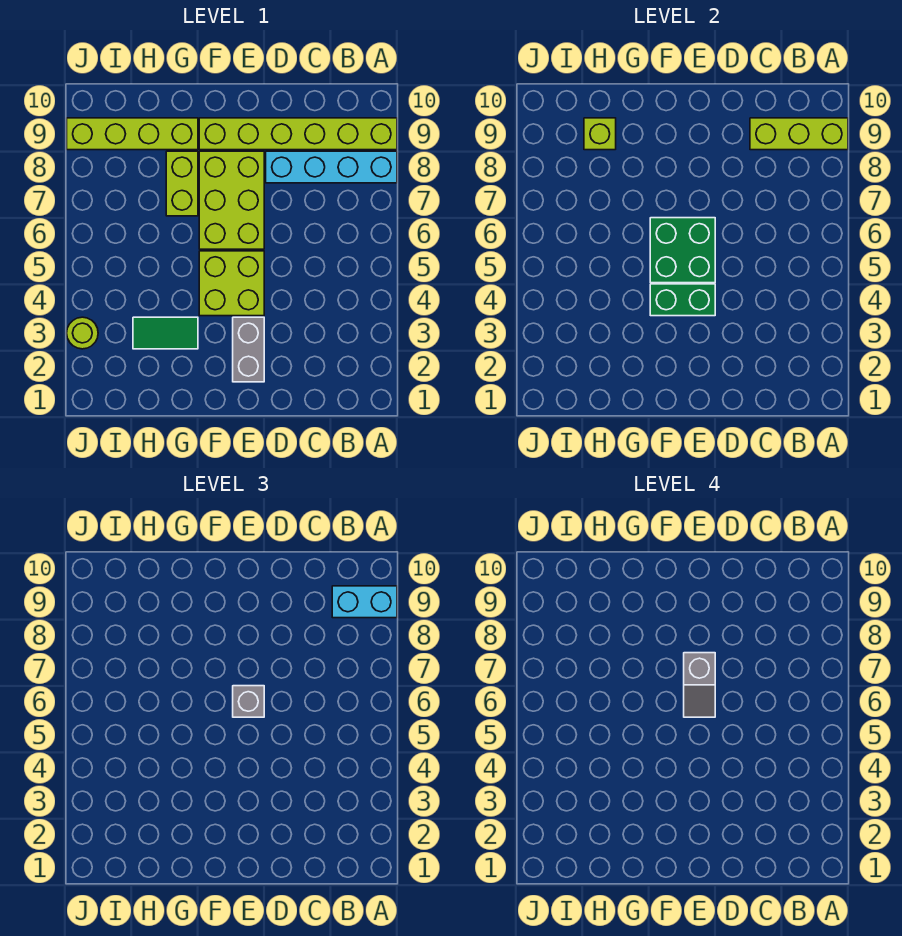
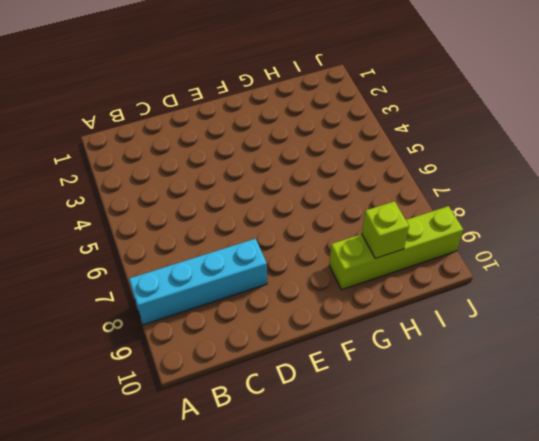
none -> lime 1x6 brick [199,118,397,150]
none -> grey 1x2 brick [233,317,264,382]
none -> lime 2x2 brick [199,251,264,316]

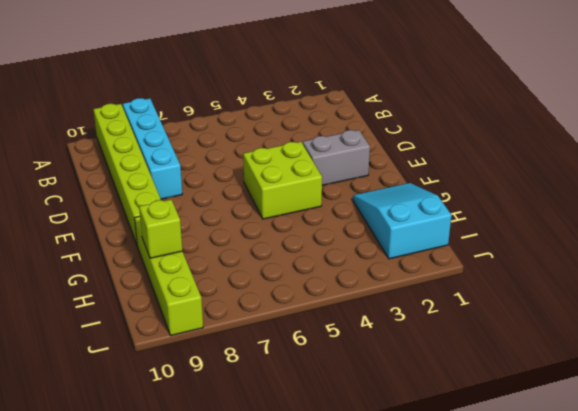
cyan 2x3 slope [353,183,452,259] -> none
none -> lime 2x3 brick [199,151,264,249]
none -> green 1x2 tile [133,317,198,349]
none -> lime 1x2 brick [166,151,198,216]

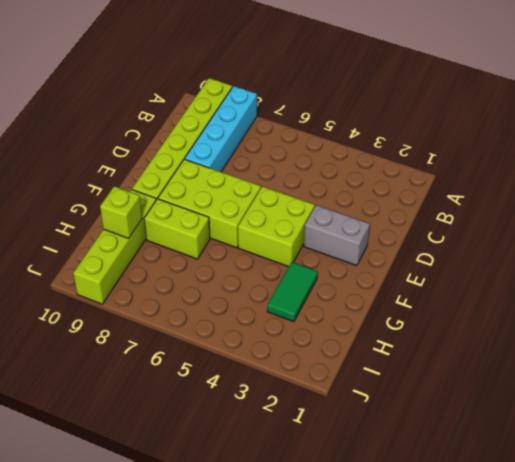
none -> lime 1x1 round brick [67,317,98,349]
none -> lime 1x3 brick [750,118,848,150]
none -> green 1x2 brick [650,284,715,316]

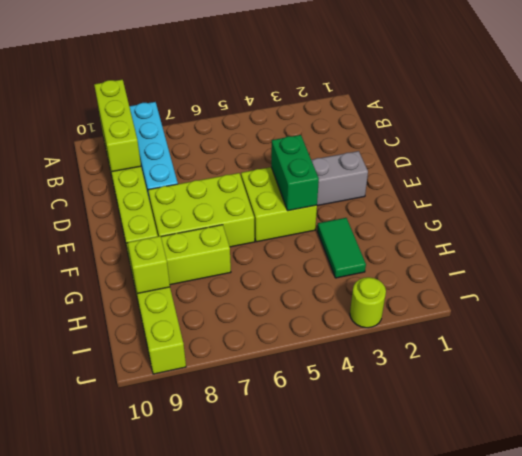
none -> green 2x2 brick [650,218,715,283]
none -> cyan 1x2 brick [332,586,397,618]
none -> grey 1x1 brick [233,686,264,717]

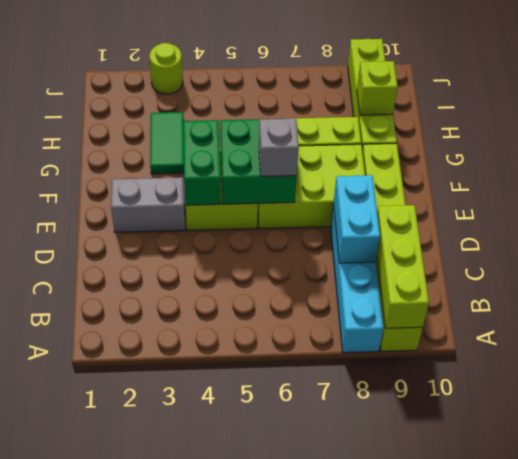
cyan 1x2 brick [333,175,380,263] -> cyan 1x2 brick moved to [332,586,397,618]
none -> grey 1x2 slope [684,653,715,717]

